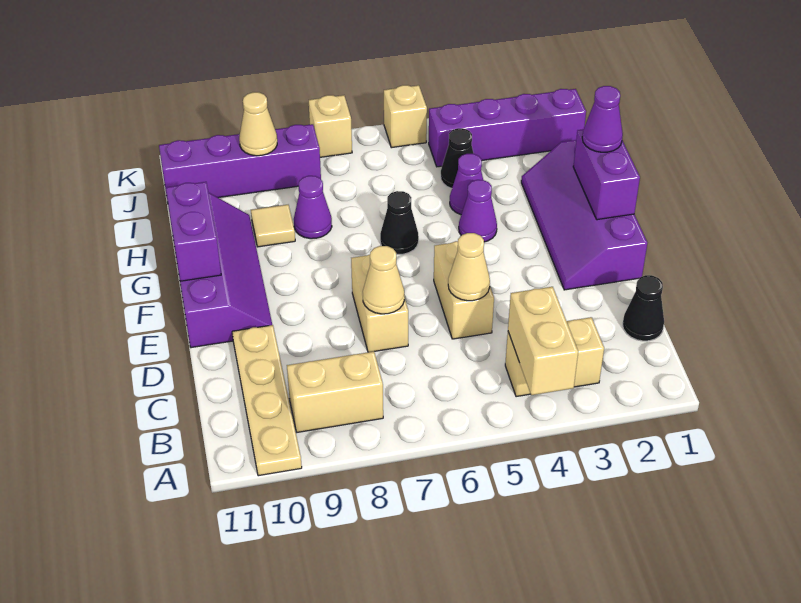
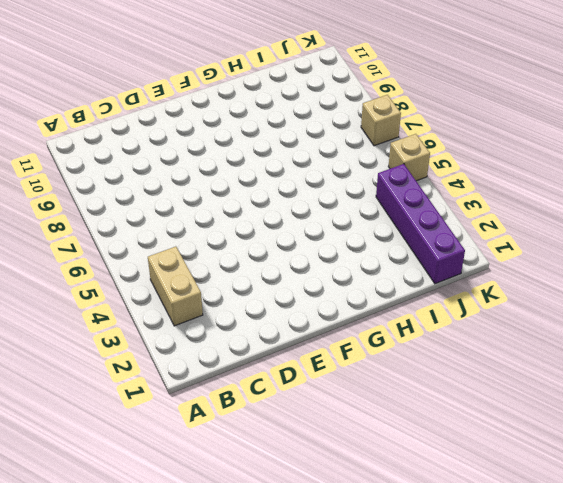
none -> tan 1x4 plate [232,325,302,476]
none -> tan 1x2 brick [287,352,383,432]
none -> black 1x1 cone [623,275,664,341]

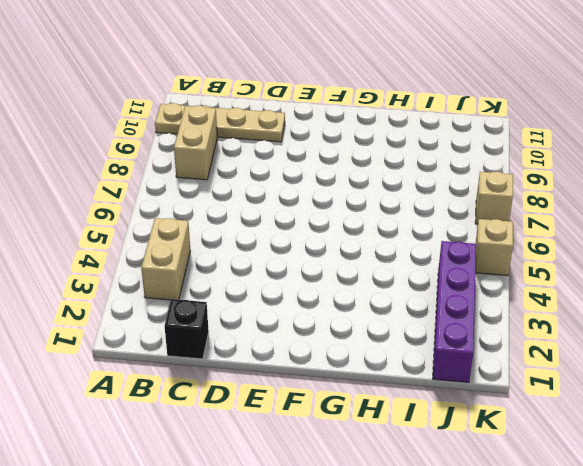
black 1x1 brick [165,299,209,359] -> black 1x1 cone [623,275,664,341]
none -> tan 1x2 brick [434,241,494,339]
none -> tan 1x2 brick [351,255,408,352]
none -> purple 2x4 slope [521,140,647,290]

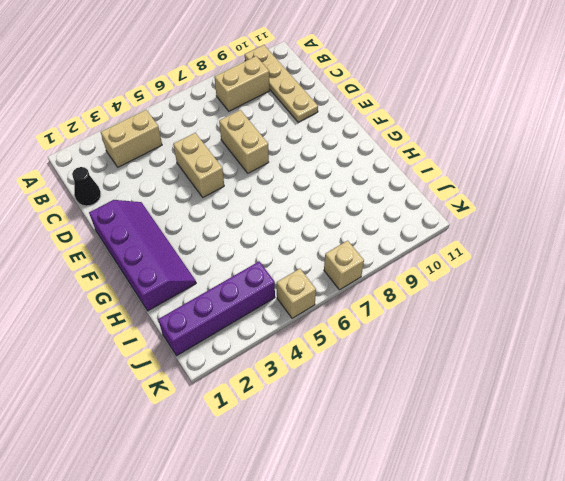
none -> purple 2x4 slope [167,192,272,348]
none -> purple 1x1 cone [459,180,497,242]
none -> black 1x1 cone [380,191,419,254]

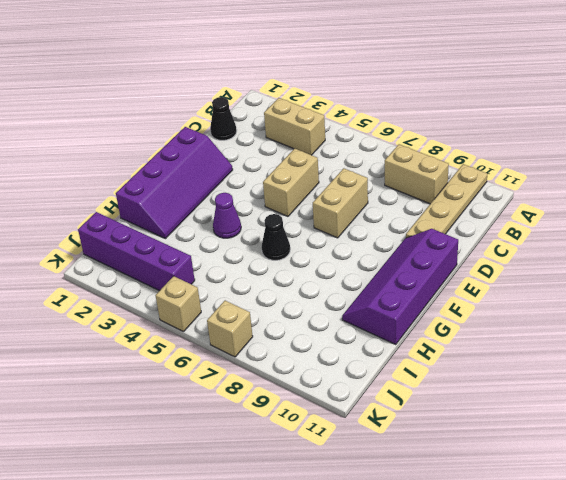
none -> purple 1x1 cone [450,154,483,215]
none -> purple 1x1 cone [294,176,332,239]
none -> tan 1x1 tile [251,205,295,247]

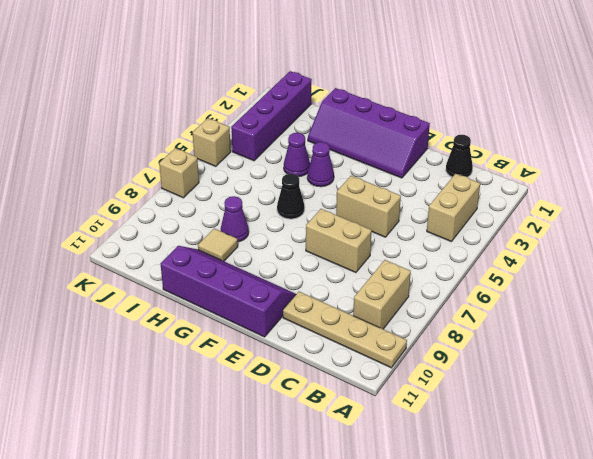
none -> black 1x1 cone [441,128,474,189]
none -> purple 1x4 brick [159,124,321,198]
none -> tan 1x2 brick [508,287,578,395]

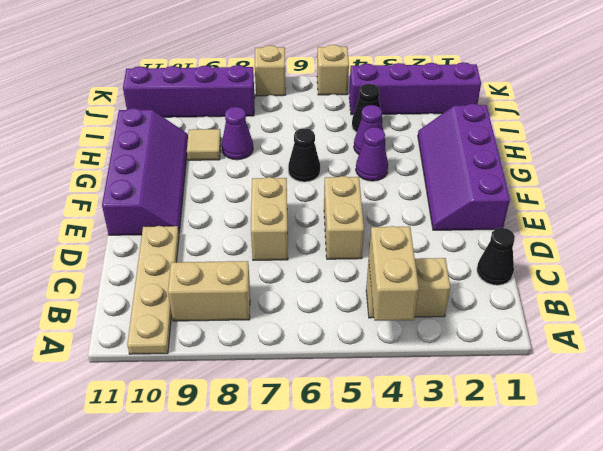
none -> tan 1x1 cone [448,233,490,301]
none -> tan 1x1 cone [363,246,404,314]
none -> purple 1x2 brick [573,129,640,220]

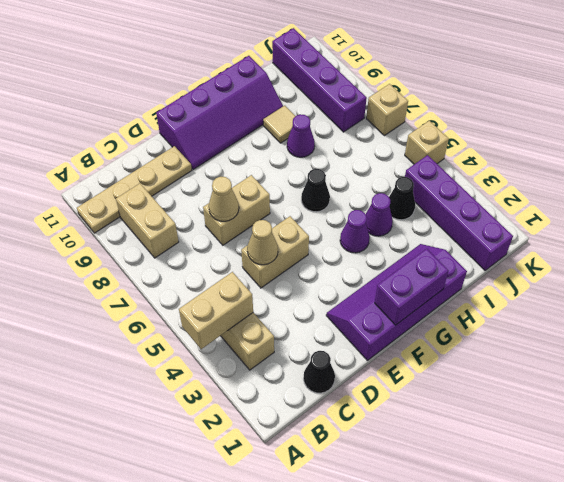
none -> purple 1x2 brick [166,182,221,281]
none -> tan 1x1 cone [239,92,277,156]
none -> purple 1x1 cone [582,86,623,152]

